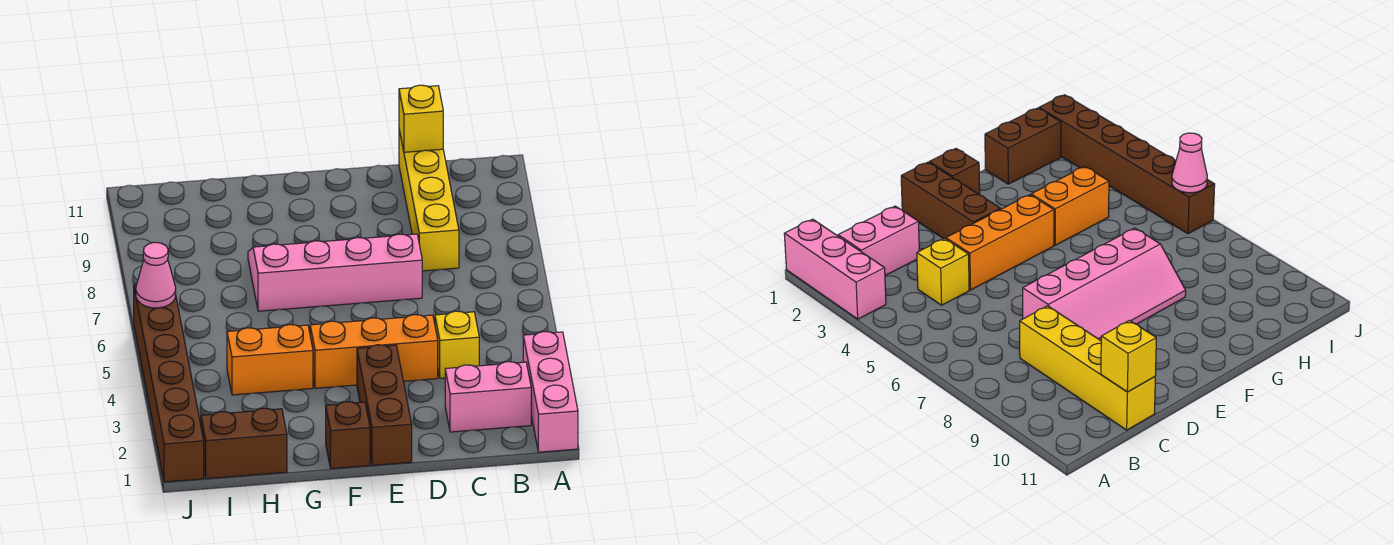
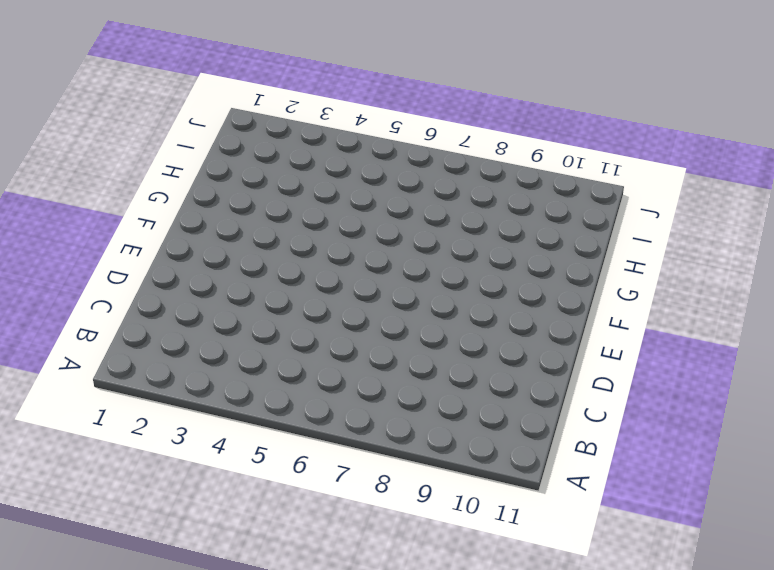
none -> pink 1x3 brick [523,331,578,452]
none -> pink 1x2 brick [445,362,531,432]
none -> yellow 1x1 brick [435,311,479,378]

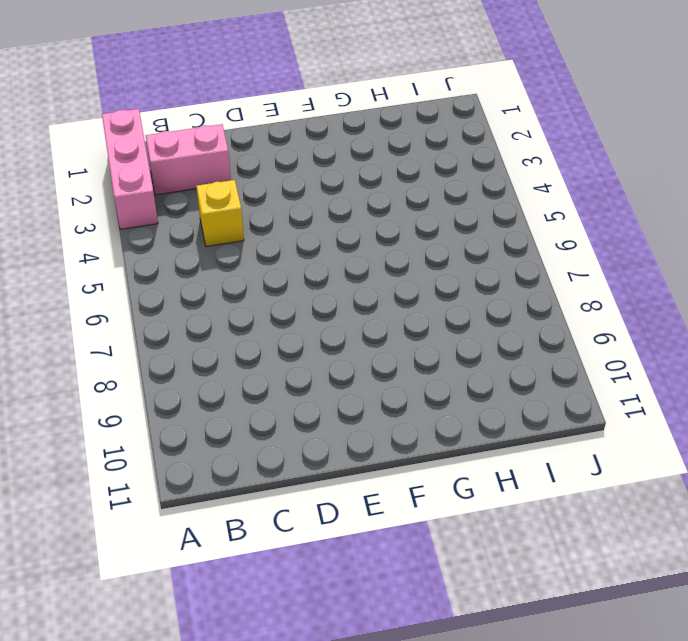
none -> yellow 1x4 brick [399,130,459,271]
none -> orange 1x3 brick [310,315,438,388]
none -> pink 2x4 slope [248,234,422,311]

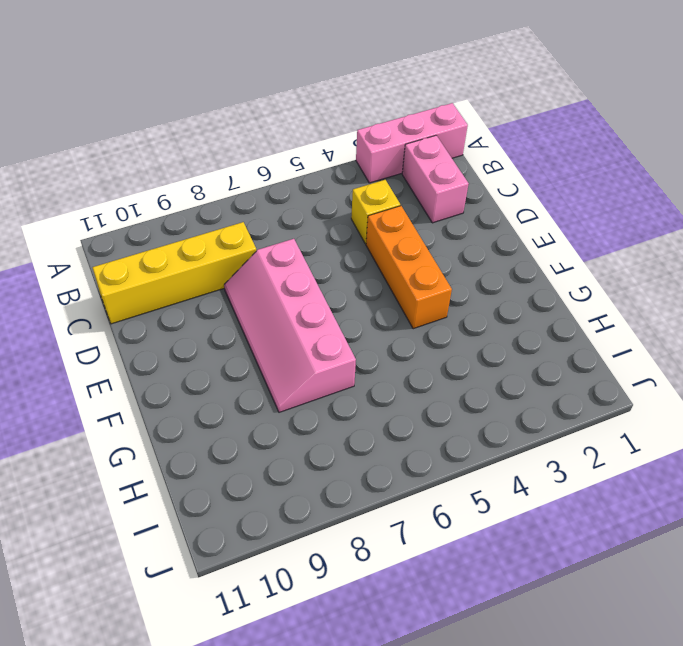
none -> brown 1x3 brick [357,345,412,465]
none -> brown 1x1 brick [326,402,370,469]
none -> orange 1x2 brick [227,325,313,395]

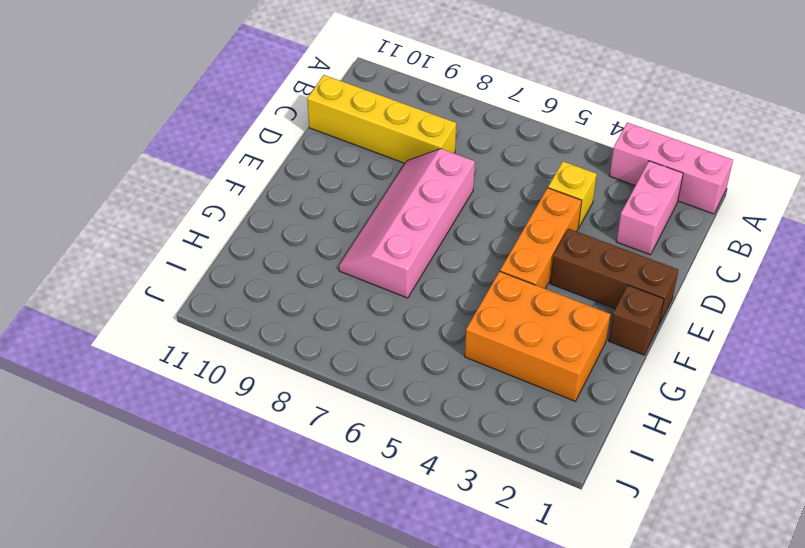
orange 2x3 brick [465,271,610,401] -> orange 1x2 brick [227,325,313,395]
none -> brown 1x2 brick [201,408,287,479]
none -> brown 1x6 brick [134,284,204,482]
none -> yellow 1x1 brick [399,85,443,152]

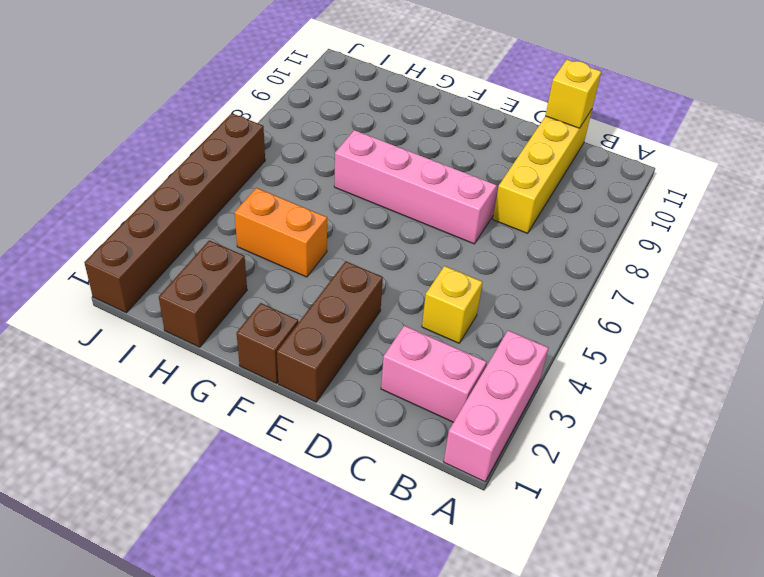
brown 1x2 brick [159,240,247,347] -> brown 1x2 brick turned to [201,408,287,479]
none -> orange 1x3 brick [310,315,438,388]
none -> pink 1x1 cone [136,242,176,308]

